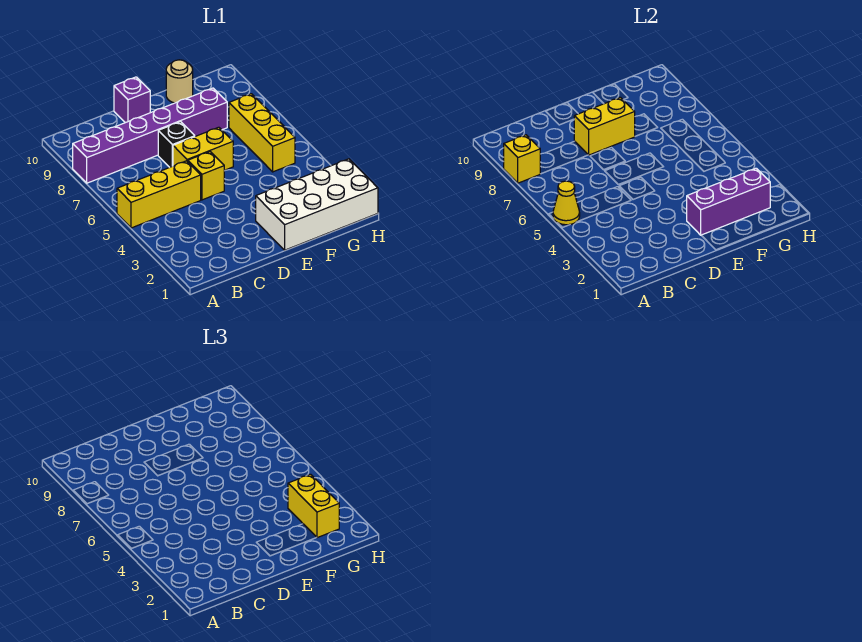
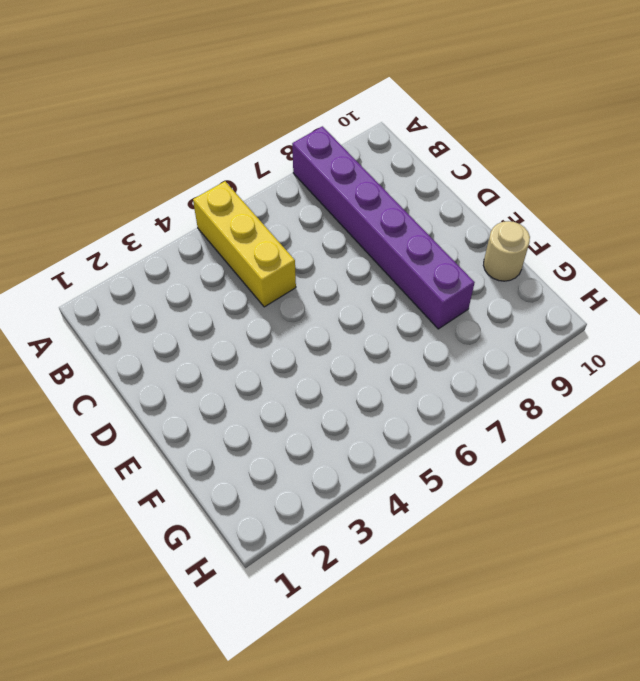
none -> yellow 1x1 brick [188,152,224,200]
none -> yellow 1x2 brick [173,127,233,170]
none -> black 1x1 brick [158,122,195,167]

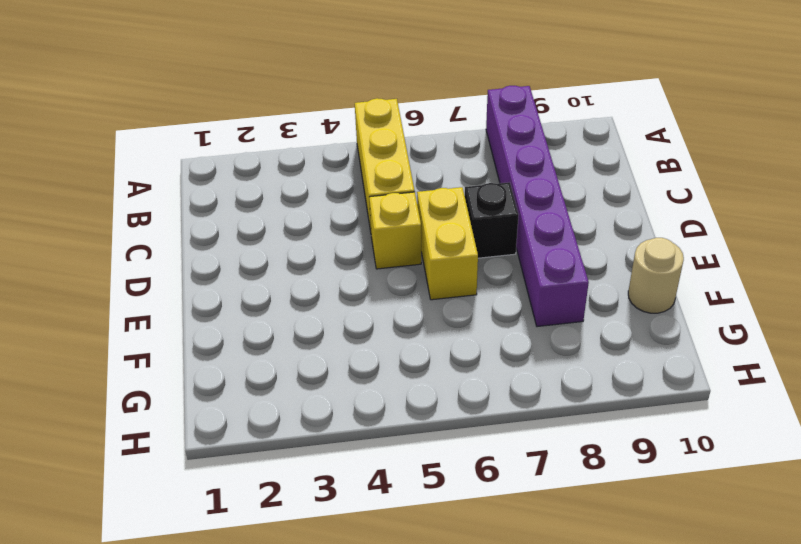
none -> purple 1x1 brick [114,77,150,123]
none -> white 2x4 brick [256,159,378,250]
none -> yellow 1x3 brick [229,94,295,172]

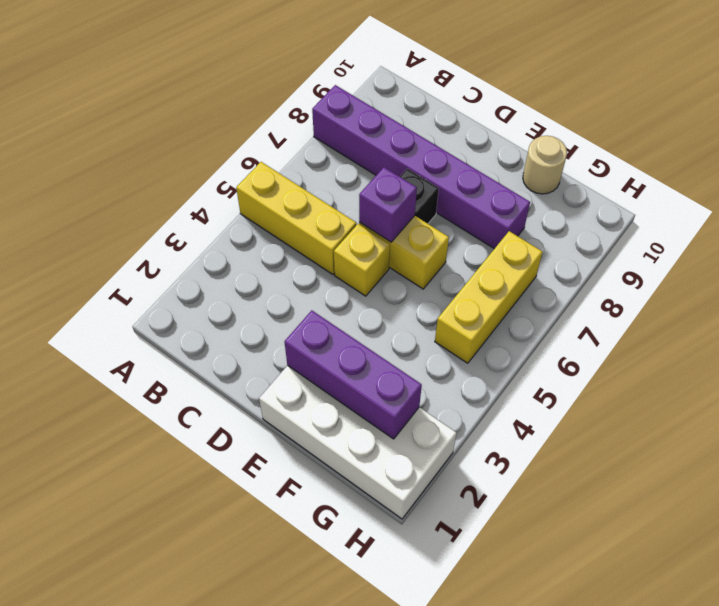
purple 1x1 brick [359,167,417,242] -> purple 1x1 brick moved to [114,77,150,123]
none -> yellow 1x1 cone [553,181,580,225]
none -> yellow 1x1 brick [504,135,540,183]
none -> yellow 1x2 brick [574,97,635,155]

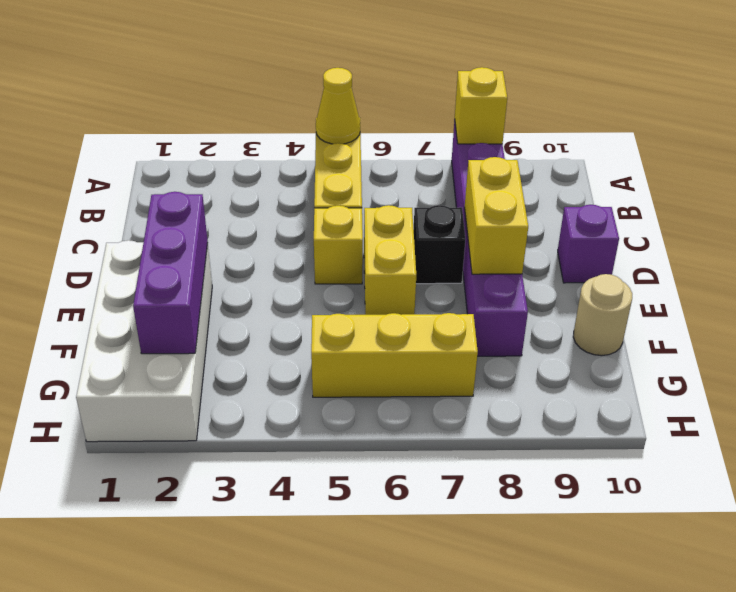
none -> yellow 1x2 brick [288,474,339,538]

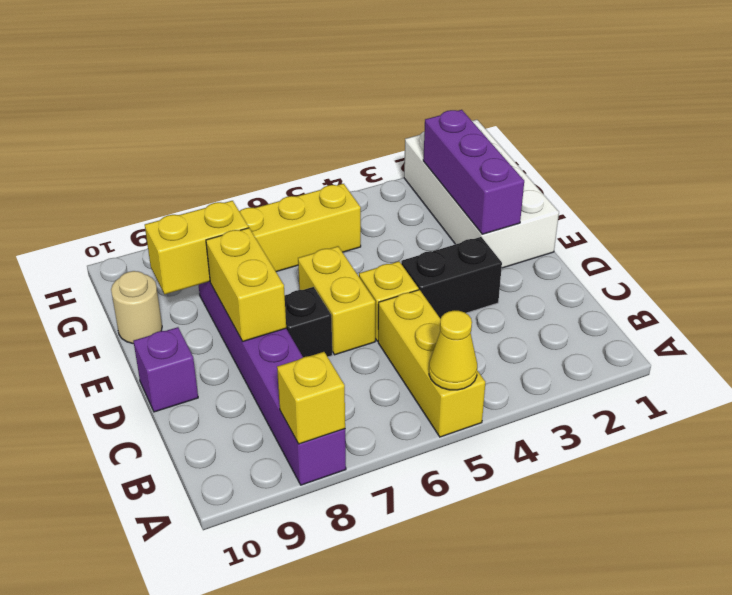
black 1x2 brick [401,237,502,319] -> none
yellow 1x2 brick [145,201,249,294] -> yellow 1x2 brick moved to [288,474,339,538]

